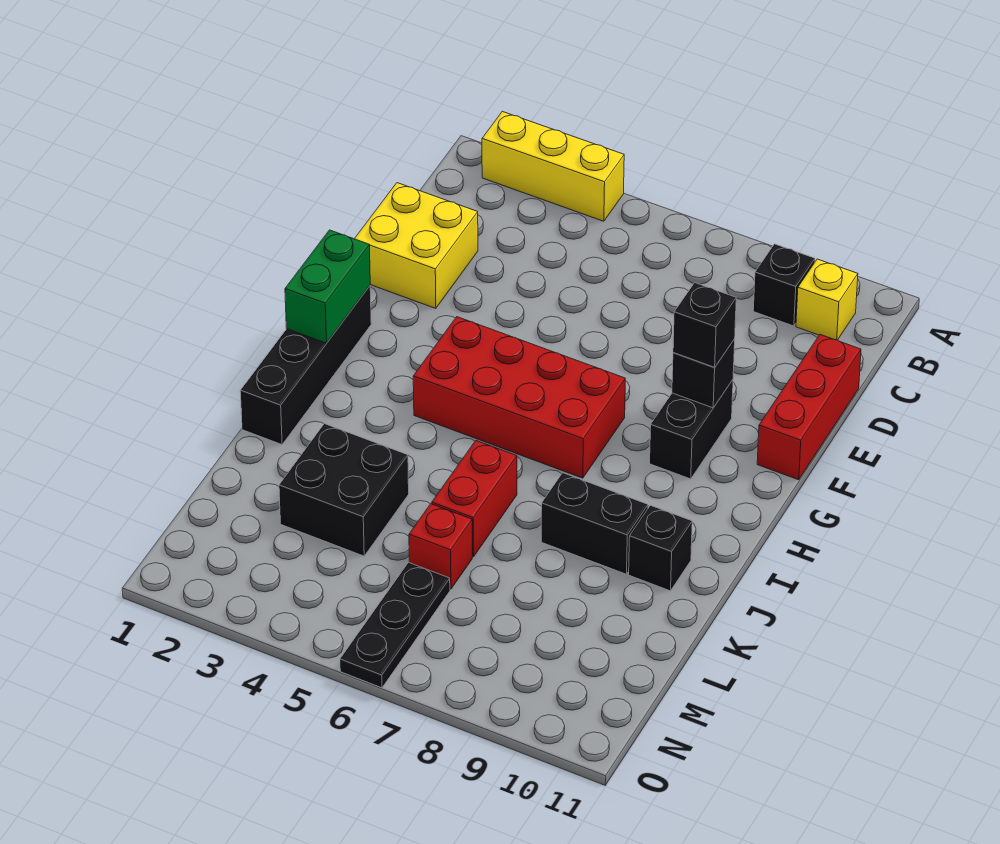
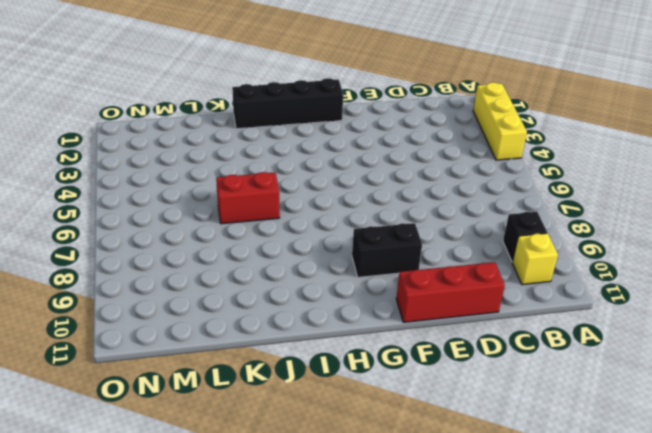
none -> yellow 2x2 brick [355,183,478,309]
none -> red 2x4 brick [413,317,625,478]
none -> black 1x2 brick [541,473,648,574]

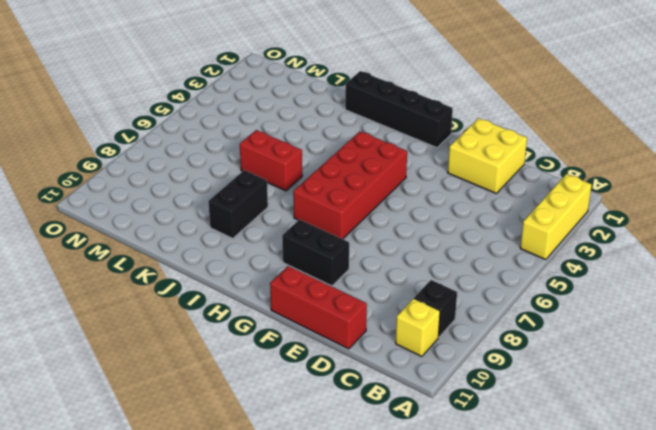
none -> black 1x1 brick [629,505,692,591]
none -> black 2x2 brick [279,424,409,556]
none -> red 1x1 brick [409,504,472,589]

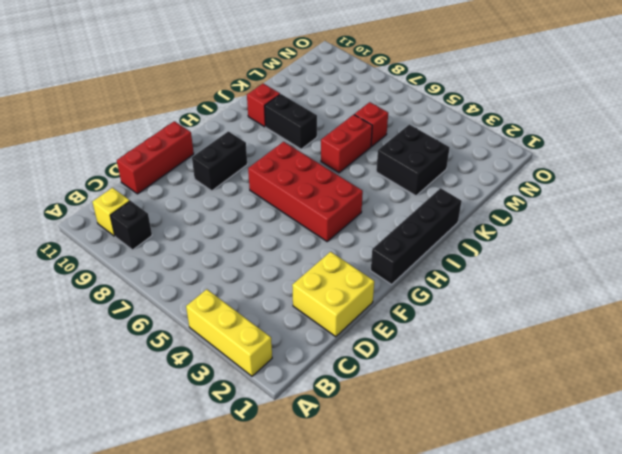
red 1x1 brick [247,83,280,127] -> black 1x1 brick [629,505,692,591]
none -> black 1x3 plate [340,563,450,688]
none -> black 1x1 brick [672,339,735,408]
none -> green 1x2 brick [285,230,370,343]

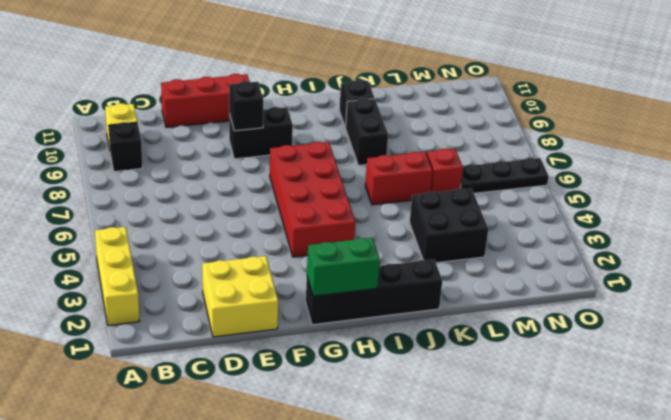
none -> black 1x1 brick [673,283,736,367]

